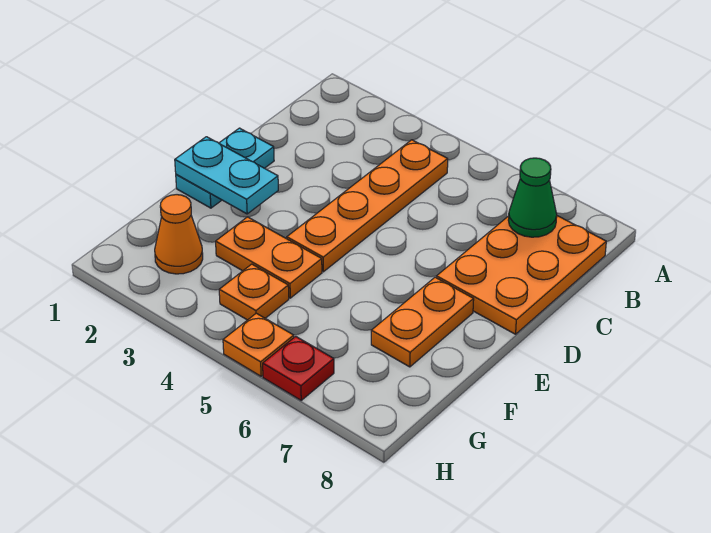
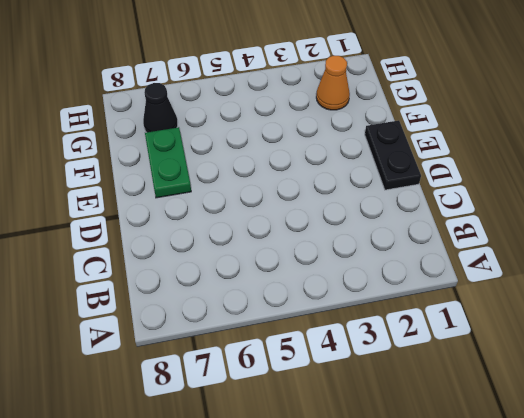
black 1x2 plate [365,120,421,190] -> cyan 1x2 plate [176,128,274,208]
green 1x2 plate [145,127,191,198] -> orange 1x2 plate [371,277,474,367]
black 1x1 cone [143,83,178,132] -> none
none -> orange 1x4 plate [287,140,448,272]
none -> orange 2x3 plate [436,216,606,334]

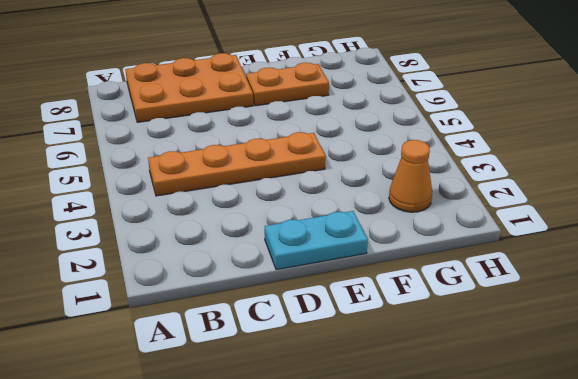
none -> orange 1x2 plate [216,217,322,298]
none -> orange 1x1 plate [219,264,289,320]

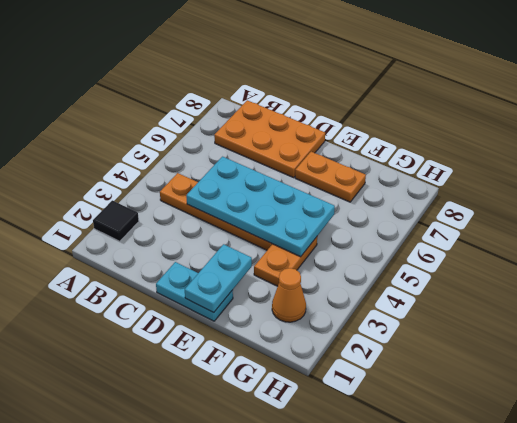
black 1x1 tile [93,200,139,241] -> none
cyan 2x4 plate [186,157,335,257] -> none
none -> orange 1x1 plate [219,264,289,320]
none -> orange 1x1 plate [223,313,294,376]

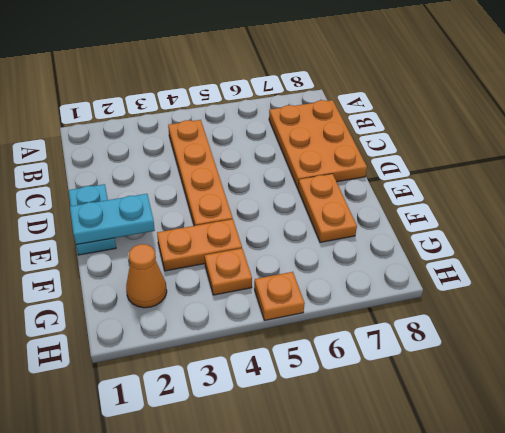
none -> red 1x1 plate [263,336,334,400]
none -> green 1x1 cone [508,158,557,237]

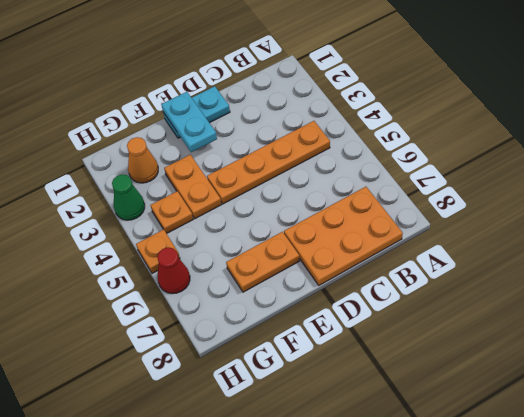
green 1x1 cone [112,174,145,220] -> green 1x1 cone moved to [508,158,557,237]
red 1x1 cone [157,247,190,294] -> red 1x1 plate [263,336,334,400]

